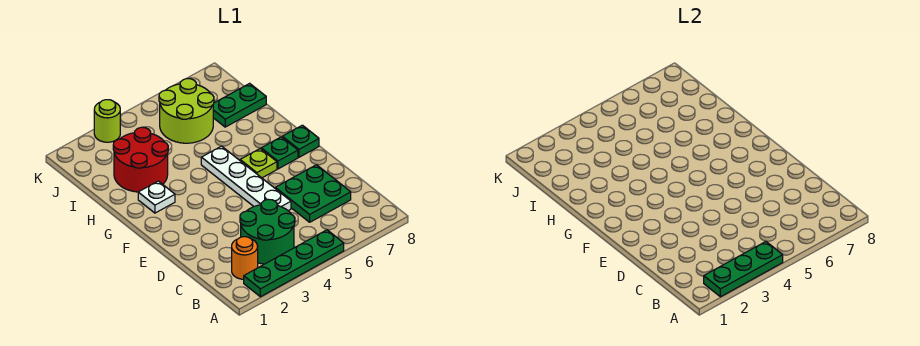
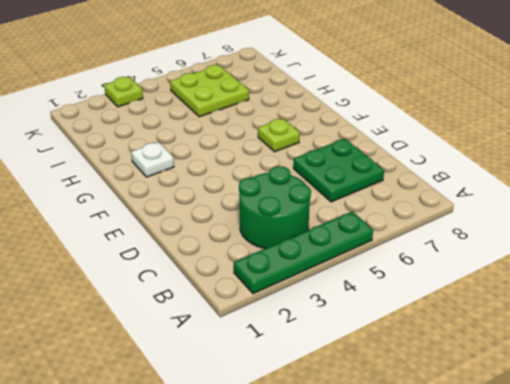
lime 2x2 plate [170,65,249,117] -> lime 2x2 round brick [159,79,214,143]
lime 1x1 plate [104,77,143,107] -> lime 1x1 round brick [94,100,120,142]
none -> orange 1x1 round brick [232,237,258,279]
none -> white 1x4 plate [201,146,291,211]
none -> green 1x1 plate [261,137,298,169]

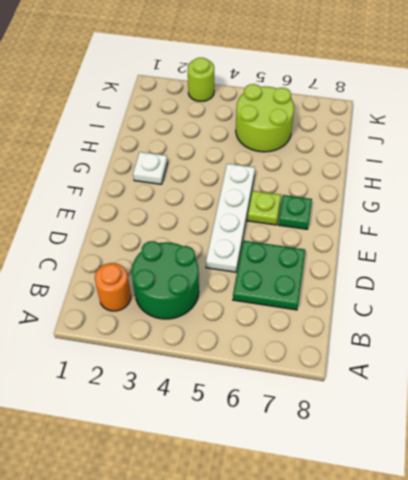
none -> green 1x4 plate [244,230,344,297]
none -> green 1x1 plate [282,125,319,157]
none -> red 2x2 round brick [113,127,168,192]

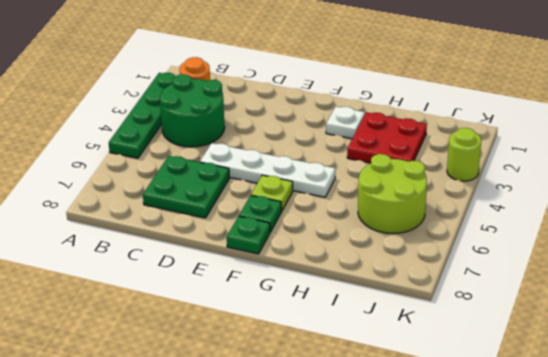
red 2x2 plate [347,112,427,163] -> red 2x2 round brick [113,127,168,192]
none -> green 1x2 plate [213,83,266,127]
none -> green 1x3 plate [704,242,783,297]

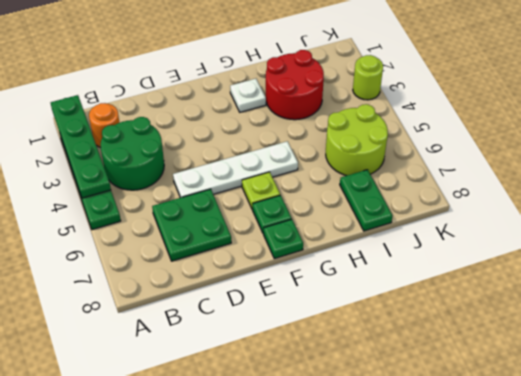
green 1x4 plate [51,95,111,198] -> green 1x3 plate [704,242,783,297]

